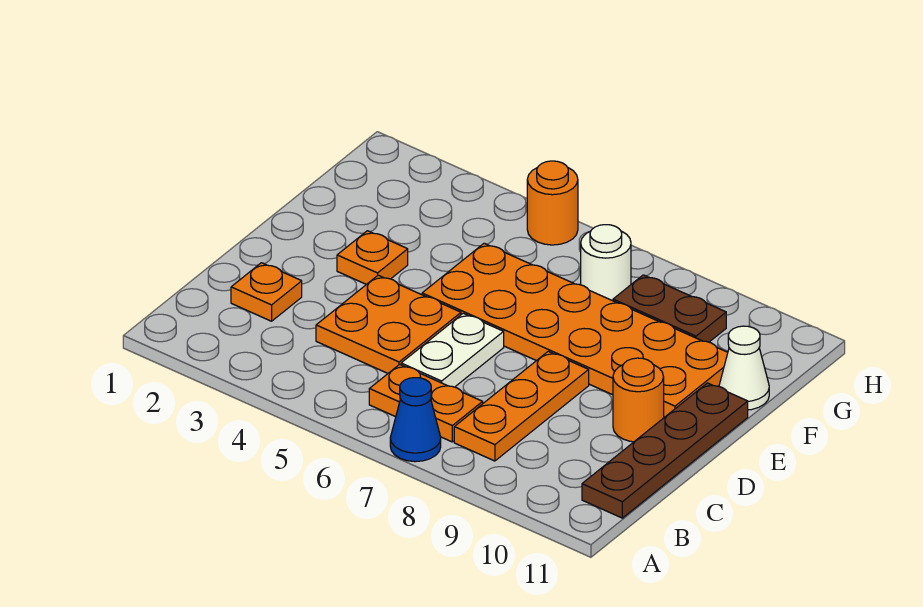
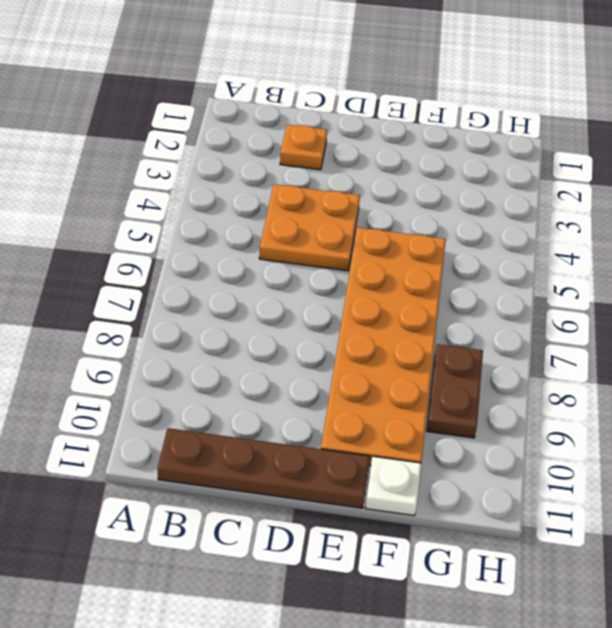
white 1x1 plate [365,456,421,516] -> white 1x1 cone [719,326,769,410]
none -> blue 1x1 cone [390,378,441,462]
none -> orange 1x2 plate [369,364,483,442]
none -> orange 1x3 plate [454,351,589,461]

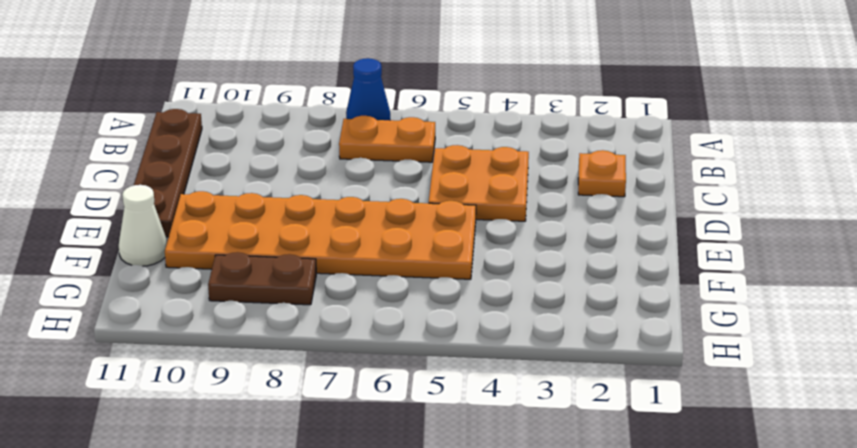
none -> orange 1x3 plate [454,351,589,461]
none -> white 1x2 plate [401,313,504,387]
none -> orange 1x1 round brick [613,358,664,442]

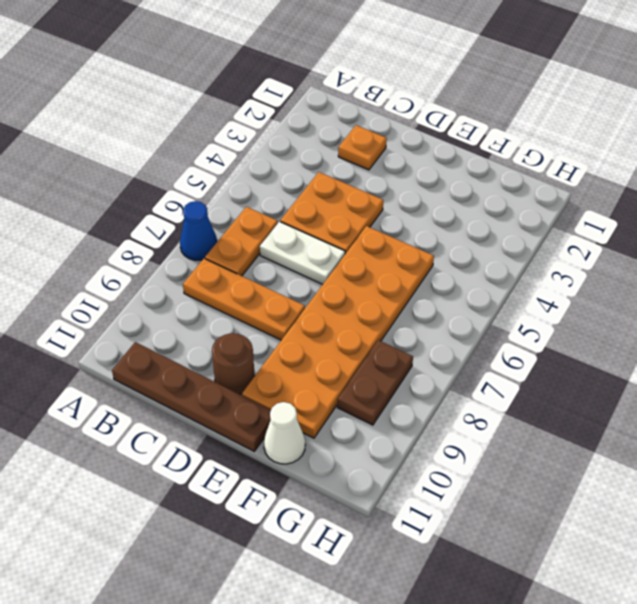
brown 1x1 round brick [212,333,255,394] -> orange 1x1 round brick [613,358,664,442]
none -> orange 1x1 plate [337,231,408,284]
none -> white 1x1 round brick [581,225,631,301]
none -> orange 1x1 round brick [527,161,578,245]

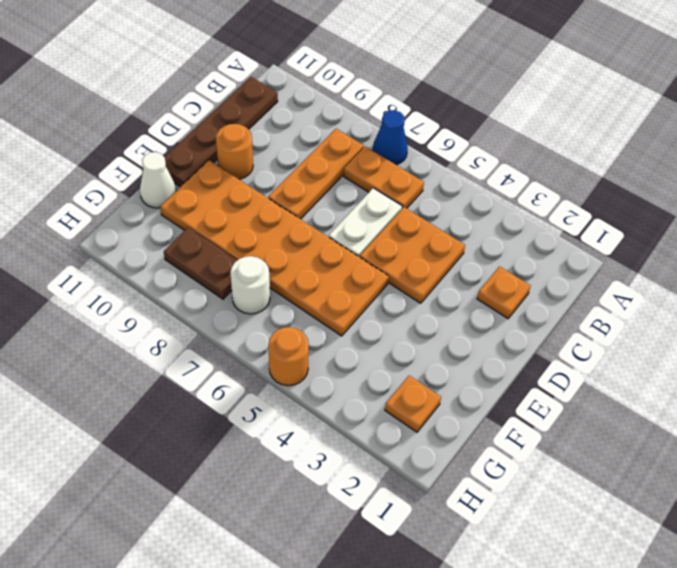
orange 1x1 plate [385,376,441,432] -> orange 1x1 plate moved to [337,231,408,284]

